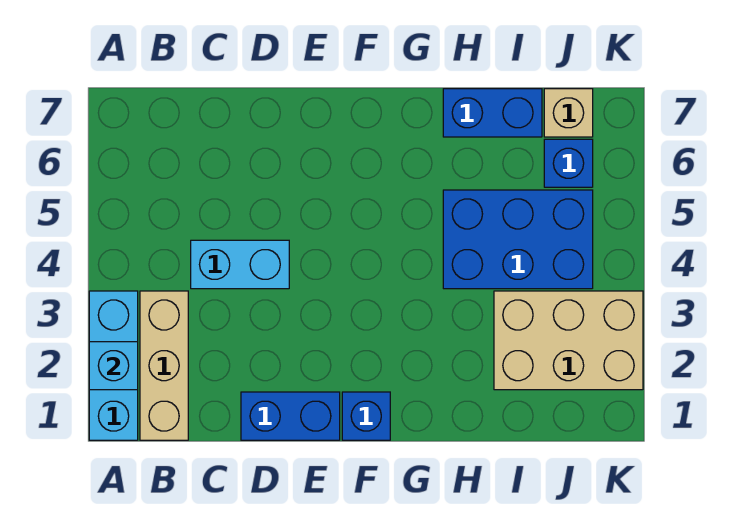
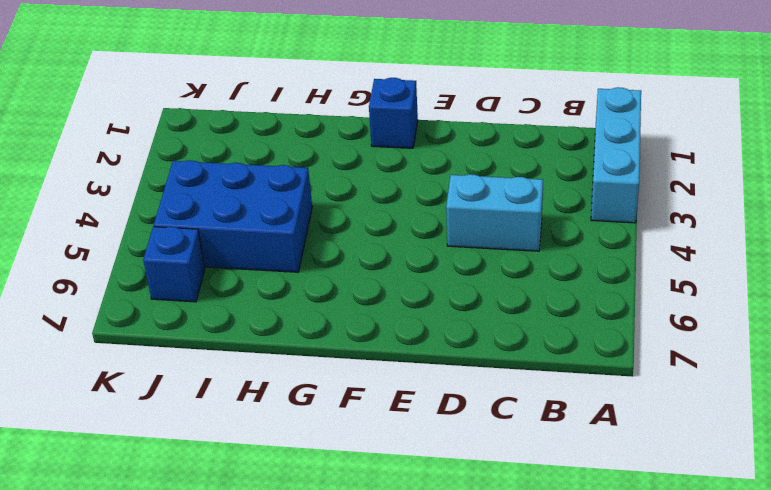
none -> tan 1x3 brick [140,291,188,440]
none -> blue 1x2 brick [241,392,340,440]

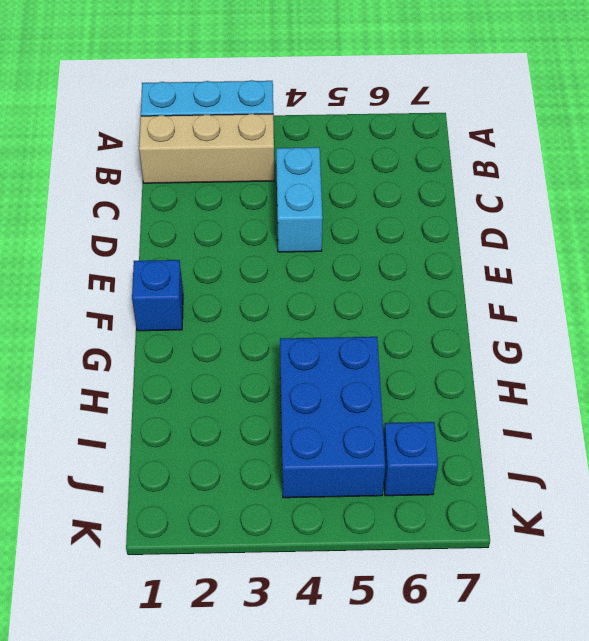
none -> blue 1x2 brick [241,392,340,440]
none -> blue 1x2 brick [443,89,542,137]

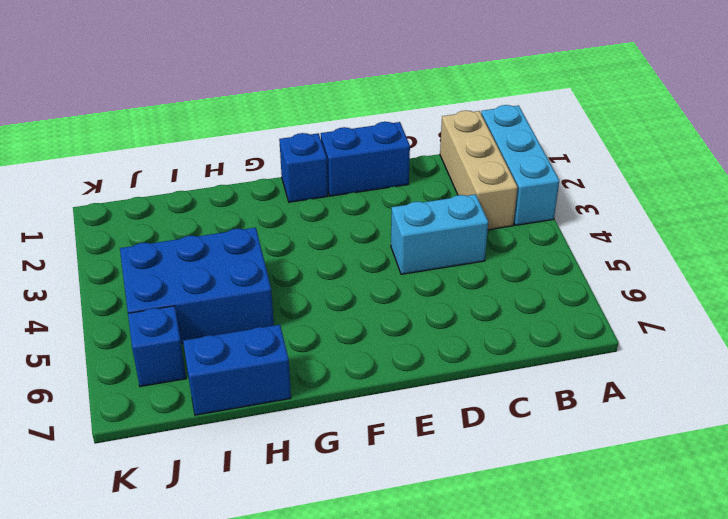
none -> tan 2x3 brick [494,291,643,390]
none -> tan 1x1 brick [544,89,593,137]

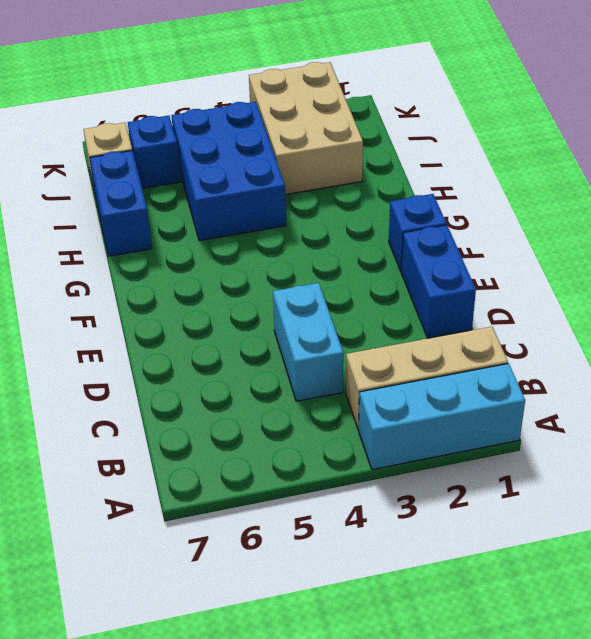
none -> cyan 1x1 brick [89,342,138,390]

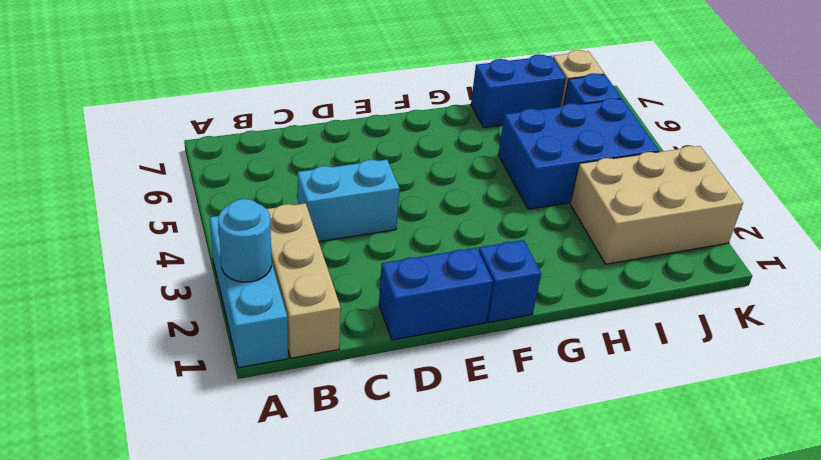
cyan 1x1 round brick [218,199,272,282] -> cyan 1x1 brick [89,342,138,390]

